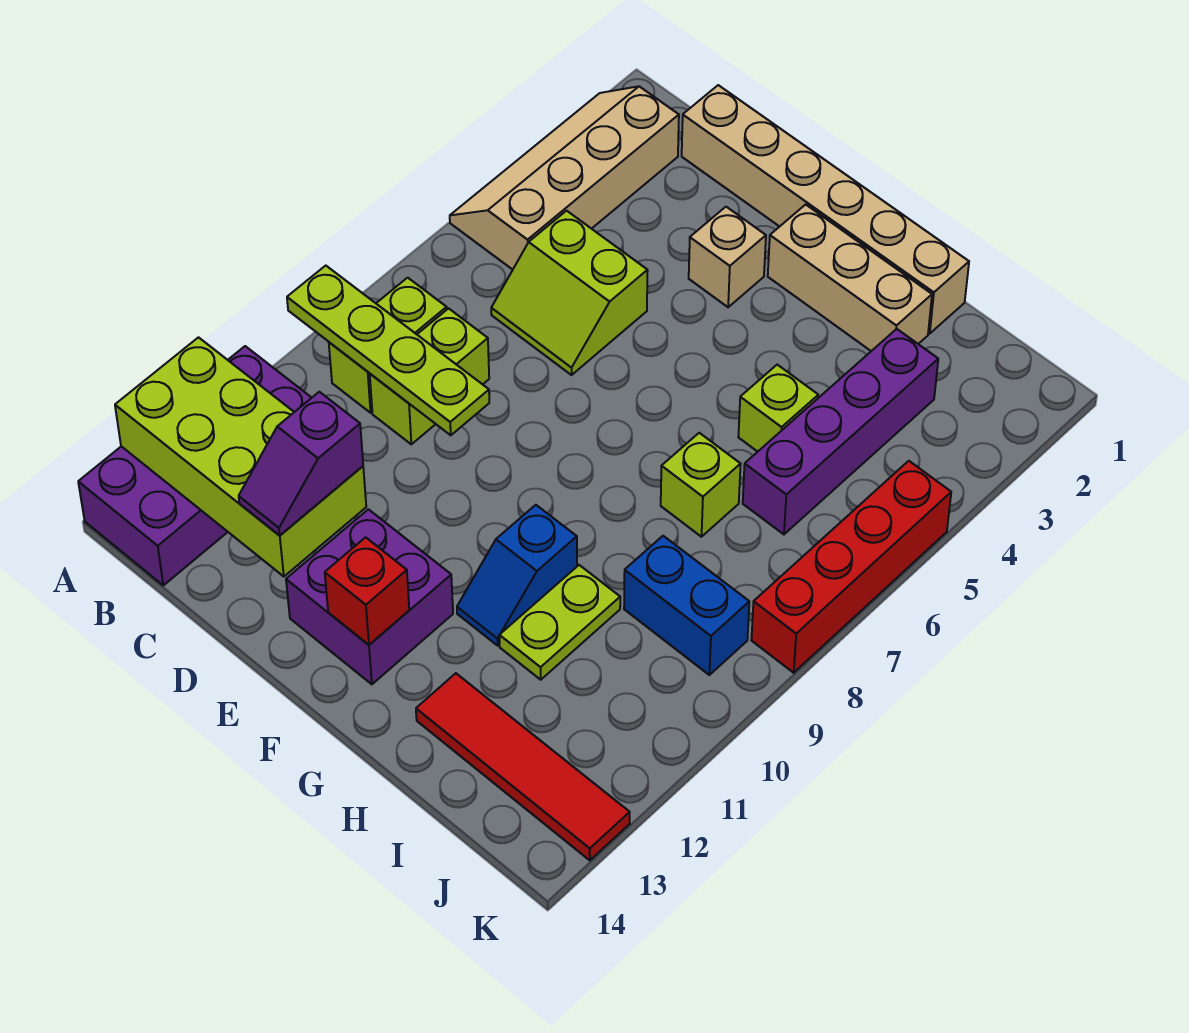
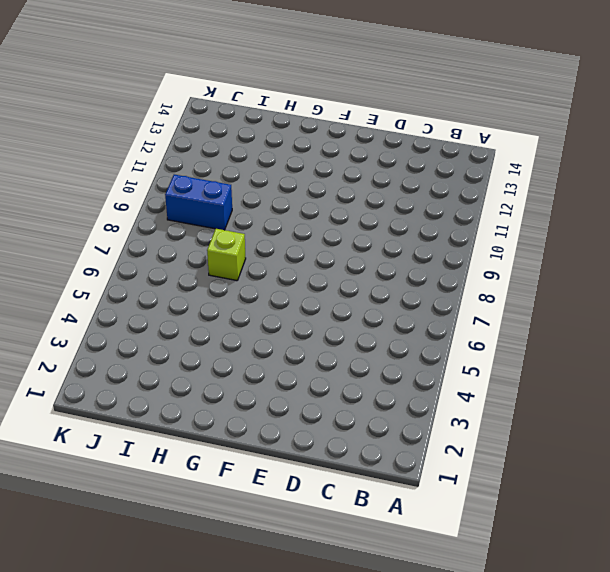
none -> tan 2x4 slope [450,86,679,270]
none -> purple 2x4 brick [78,346,312,585]
none -> lime 1x2 brick [329,278,447,413]

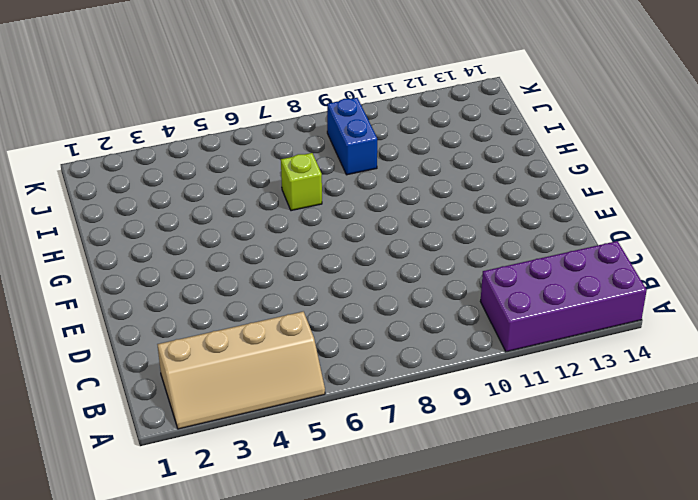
none -> lime 1x2 brick [329,278,447,413]
none -> tan 1x6 brick [682,85,969,334]
none -> lime 2x2 slope [491,211,648,375]

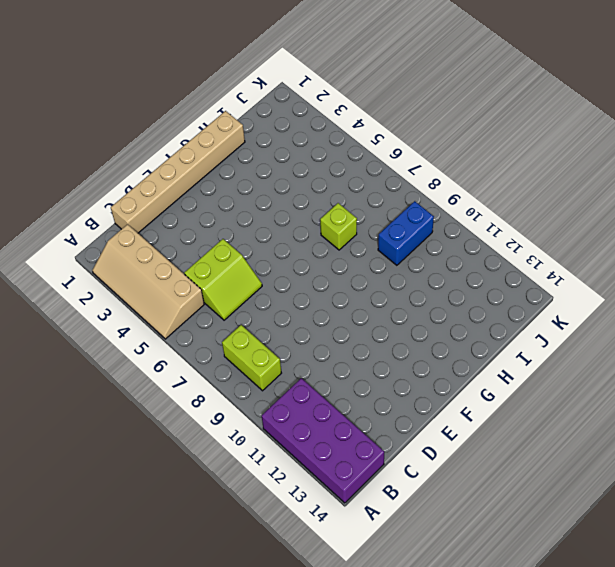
none -> lime 1x2 brick [370,308,489,444]
none -> tan 1x1 brick [689,207,766,307]
none -> purple 2x2 brick [286,509,453,684]

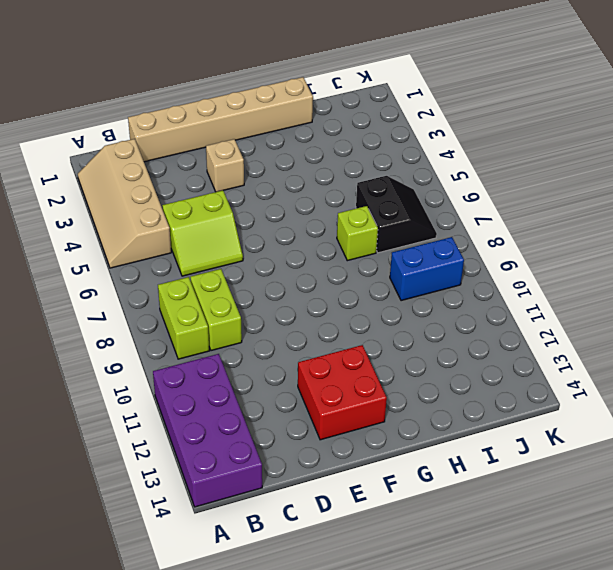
red 2x2 brick [298,345,387,440] -> purple 2x2 brick [286,509,453,684]
black 2x2 slope [356,176,437,253] -> purple 1x4 brick [743,329,938,534]
none -> tan 1x3 brick [768,205,932,351]
none -> blue 1x2 slope [457,505,577,646]
none -> lime 1x1 brick [738,365,818,452]

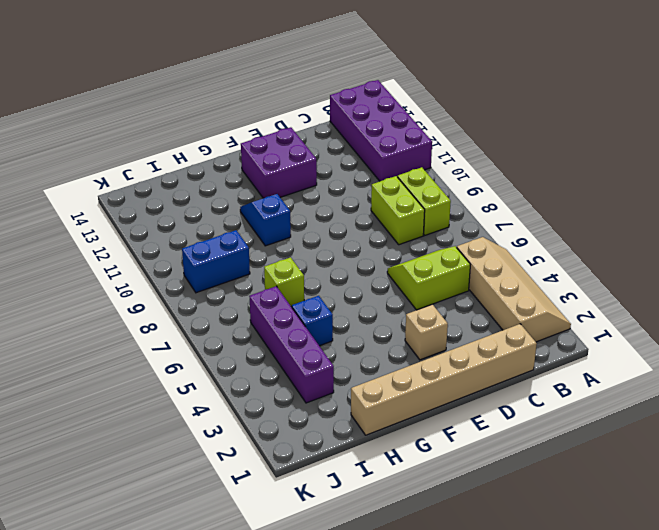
blue 1x1 brick [292,296,333,346] -> lime 1x1 brick [738,365,818,452]
none -> tan 1x3 brick [768,205,932,351]
none -> lime 1x2 plate [499,565,620,680]
none -> red 1x4 tile [416,673,630,860]

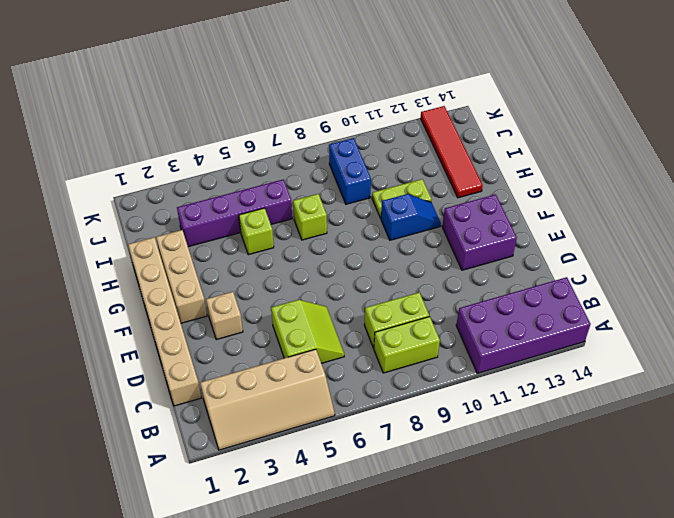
none -> red 1x4 brick [751,461,951,673]
none -> lime 1x4 plate [287,266,489,435]
none -> lime 2x4 brick [115,337,366,577]

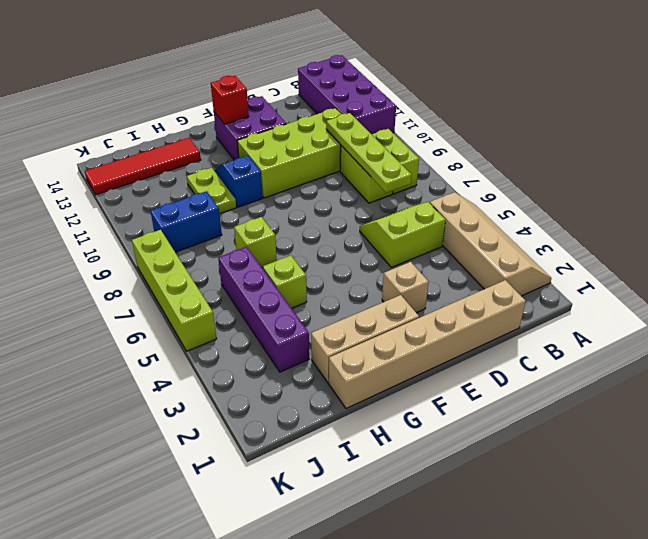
lime 1x4 plate [326,113,411,193] -> lime 1x4 plate turned to [287,266,489,435]
lime 2x4 brick [237,108,341,198] -> lime 2x4 brick moved to [115,337,366,577]
lime 1x4 brick [132,230,217,351] -> red 1x4 brick [751,461,951,673]
none -> purple 1x2 slope [239,392,363,536]

